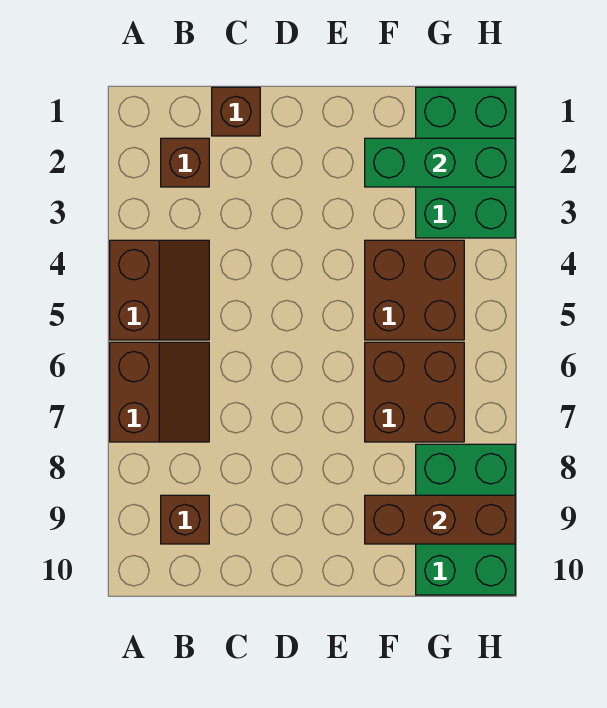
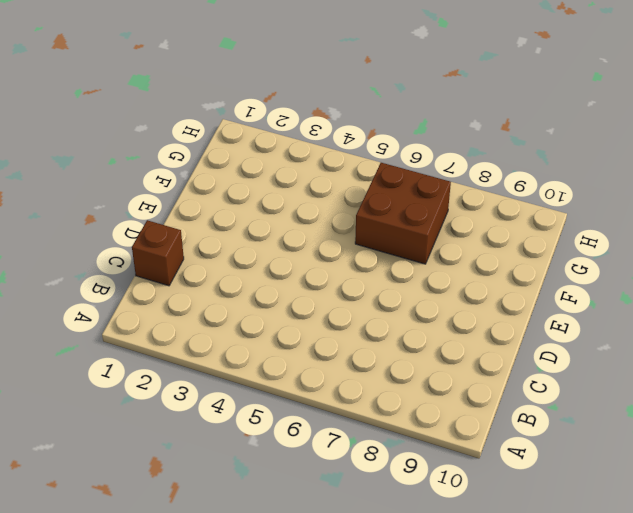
none -> brown 2x2 slope [110,240,209,340]
none -> brown 2x2 slope [110,342,209,442]

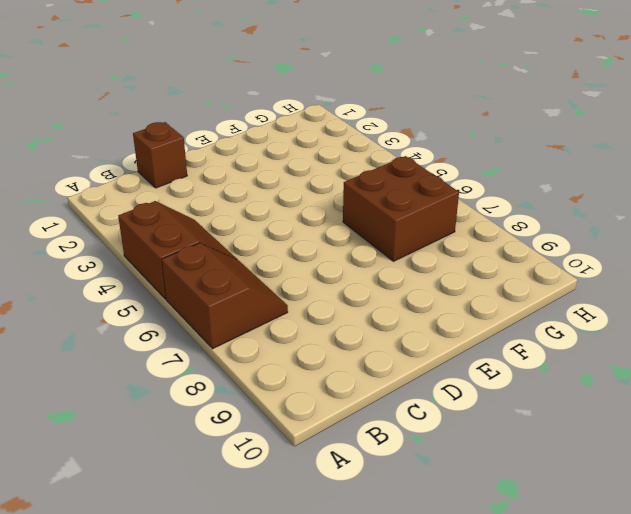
none -> brown 1x1 brick [161,138,209,187]
none -> brown 1x1 brick [161,495,209,544]

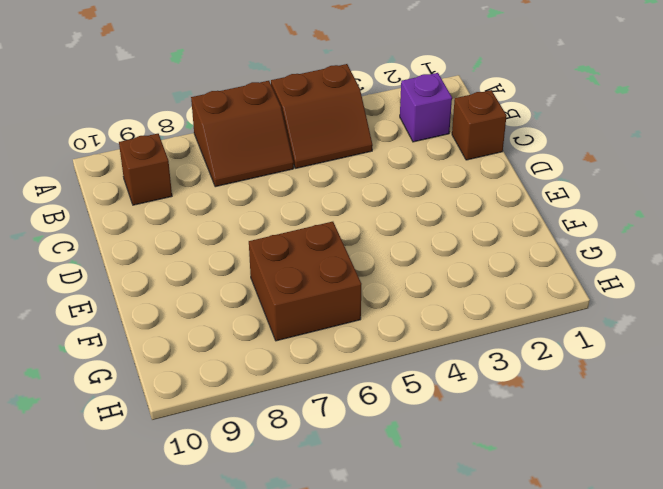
purple 1x1 brick [400,73,452,142] -> brown 1x1 brick [161,138,209,187]
none -> brown 2x2 brick [365,240,464,340]
none -> green 2x3 brick [416,87,515,238]

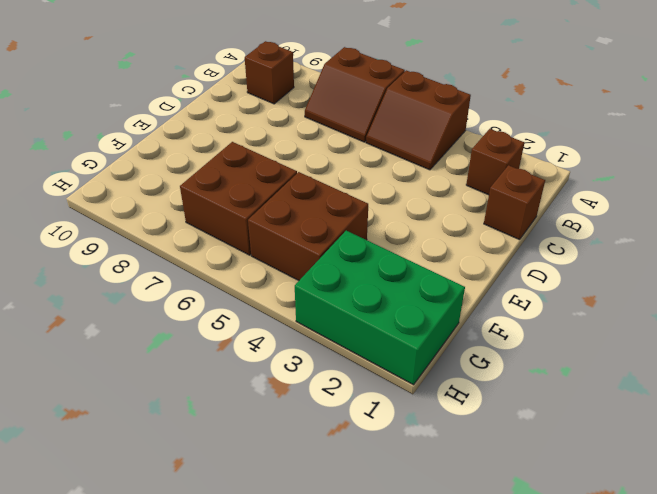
none -> green 2x3 brick [416,444,515,595]
none -> green 1x3 brick [365,138,515,187]

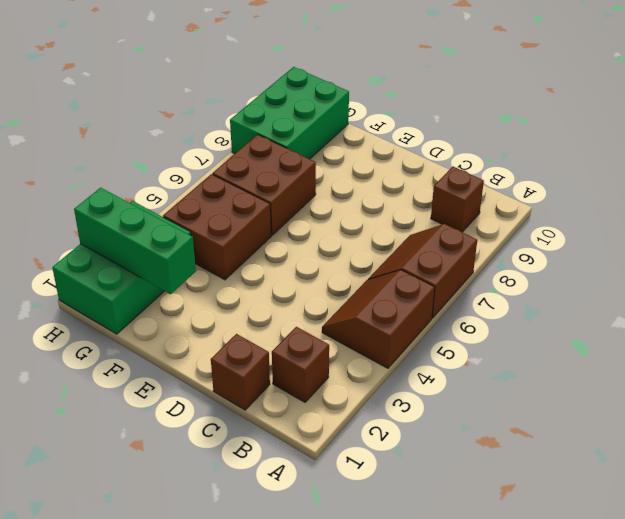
none -> brown 1x3 brick [365,495,515,544]

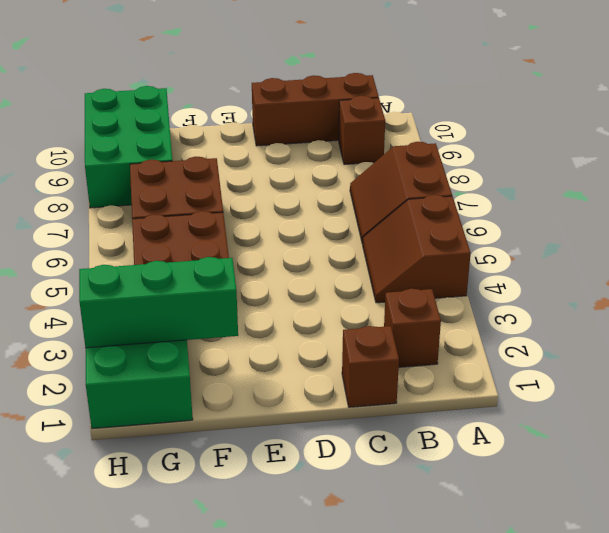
brown 1x3 brick [252,73,379,146] -> brown 1x3 brick moved to [365,495,515,544]

